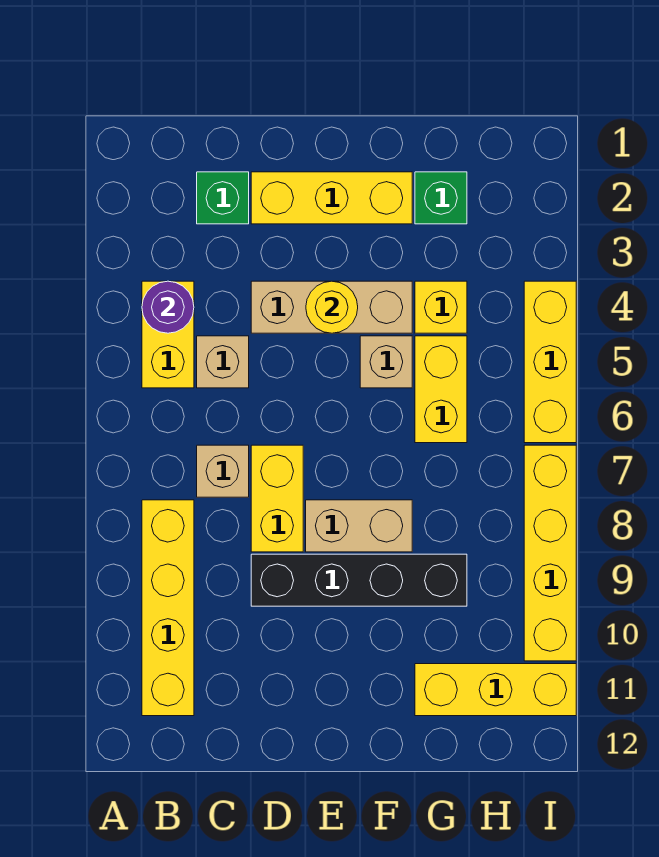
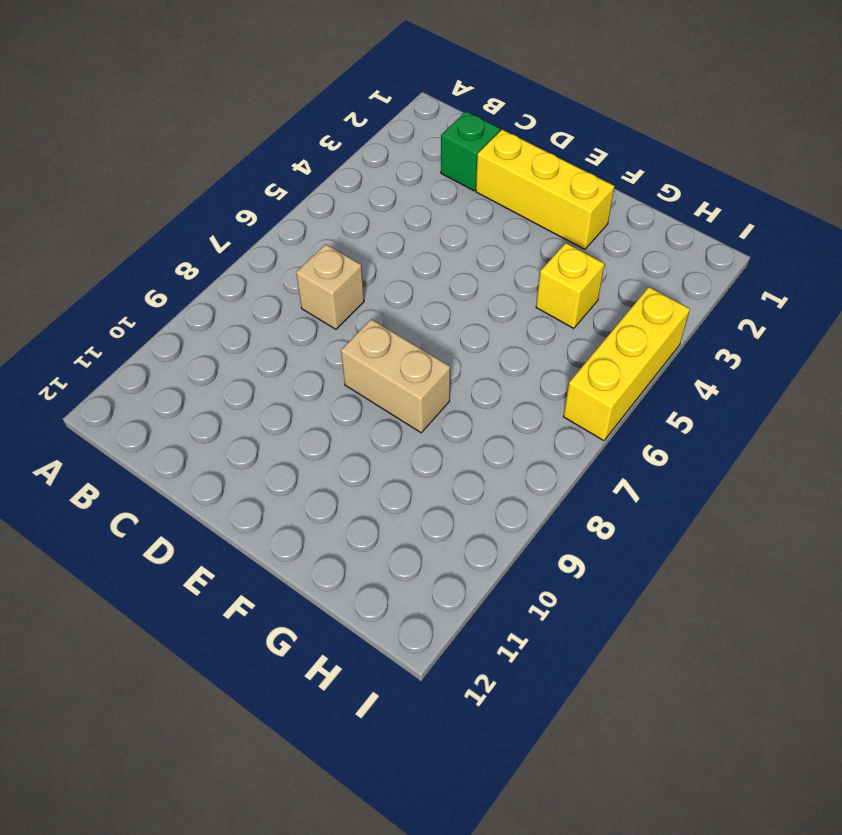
none -> yellow 1x2 brick [142,281,194,388]
none -> yellow 1x4 brick [142,500,194,716]
none -> tan 1x1 brick [197,336,249,388]

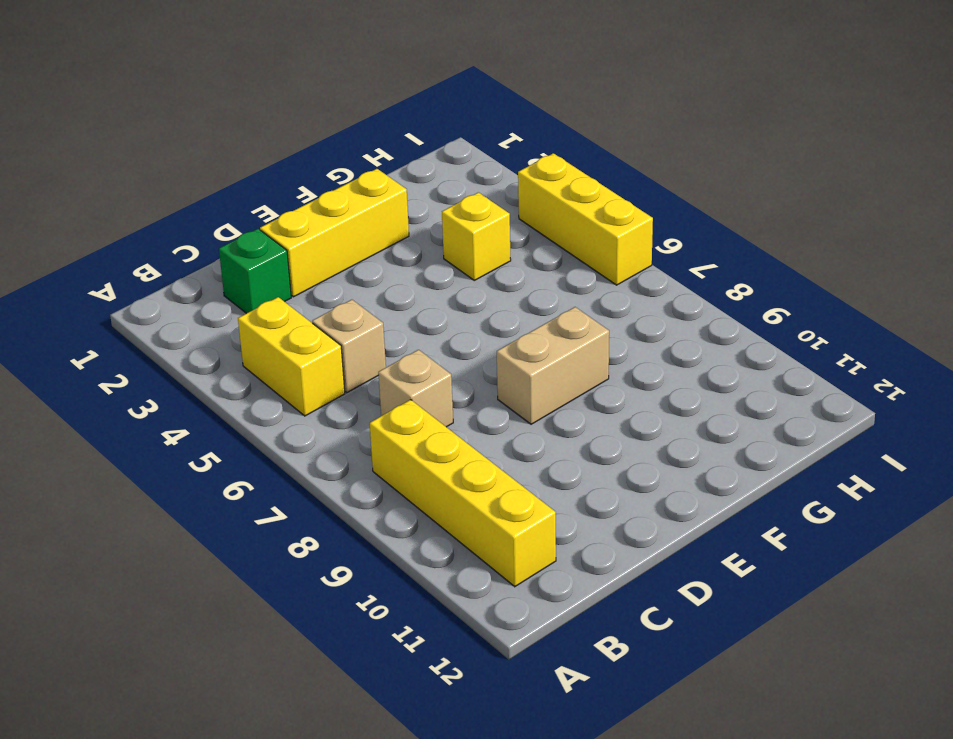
none -> tan 1x3 brick [251,281,412,333]
none -> yellow 1x2 brick [251,445,303,552]
none -> black 1x4 brick [251,554,467,606]

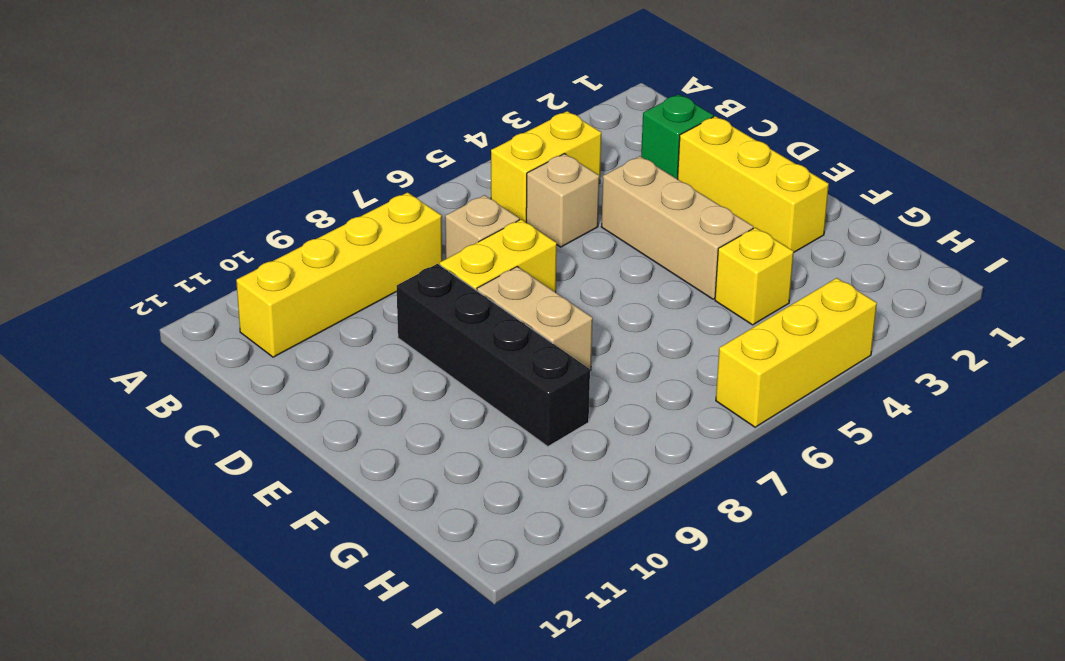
none -> tan 1x1 brick [360,336,412,388]
none -> green 1x1 brick [415,172,467,224]
none -> yellow 1x2 brick [415,336,467,443]

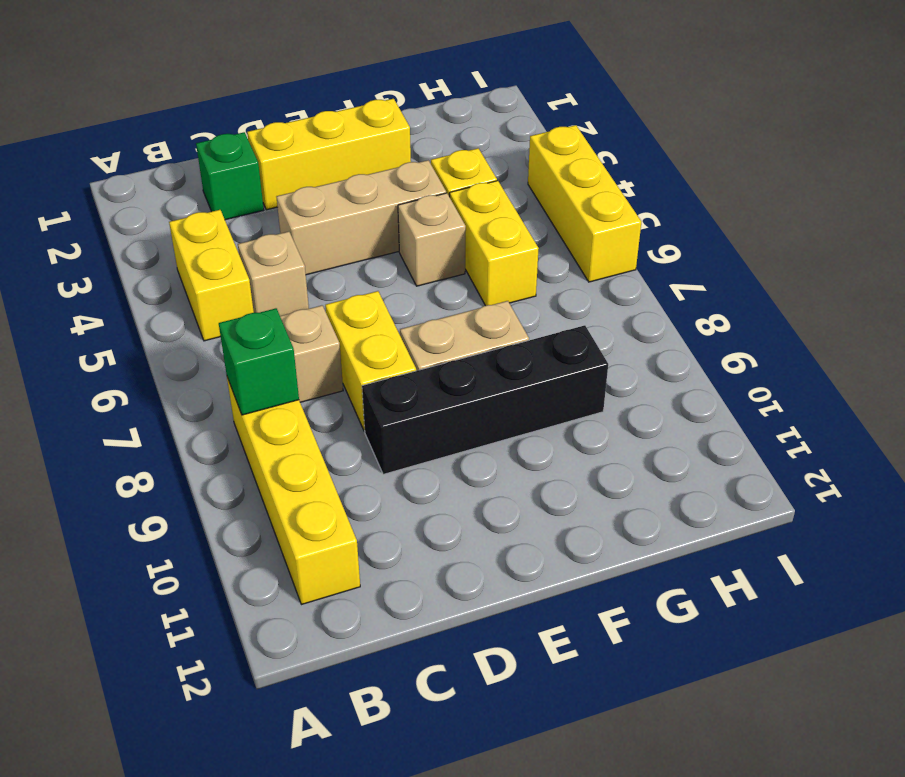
green 1x1 brick [219,308,299,415] -> green 1x1 brick moved to [415,172,467,224]
none -> yellow 1x3 brick [415,664,576,716]
none -> yellow 1x4 brick [524,445,576,661]
none -> purple 1x1 round brick [142,281,194,333]

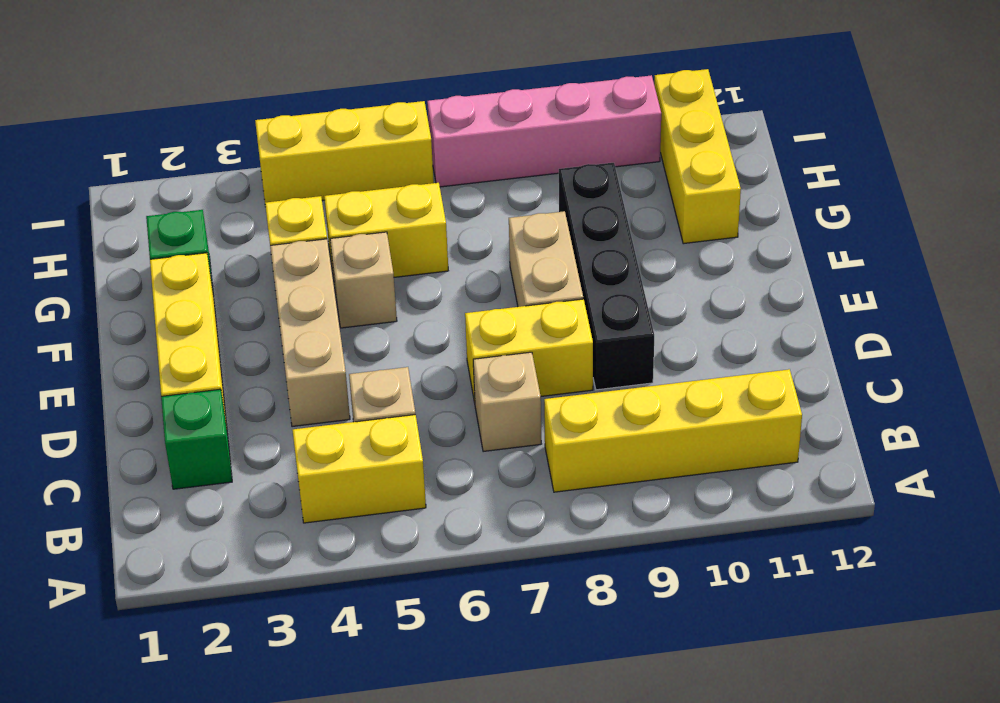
pink 1x4 brick [427,75,661,187] -> yellow 1x4 brick [524,445,576,661]
none -> purple 1x1 round brick [142,281,194,333]
none -> yellow 1x1 round brick [306,281,358,333]

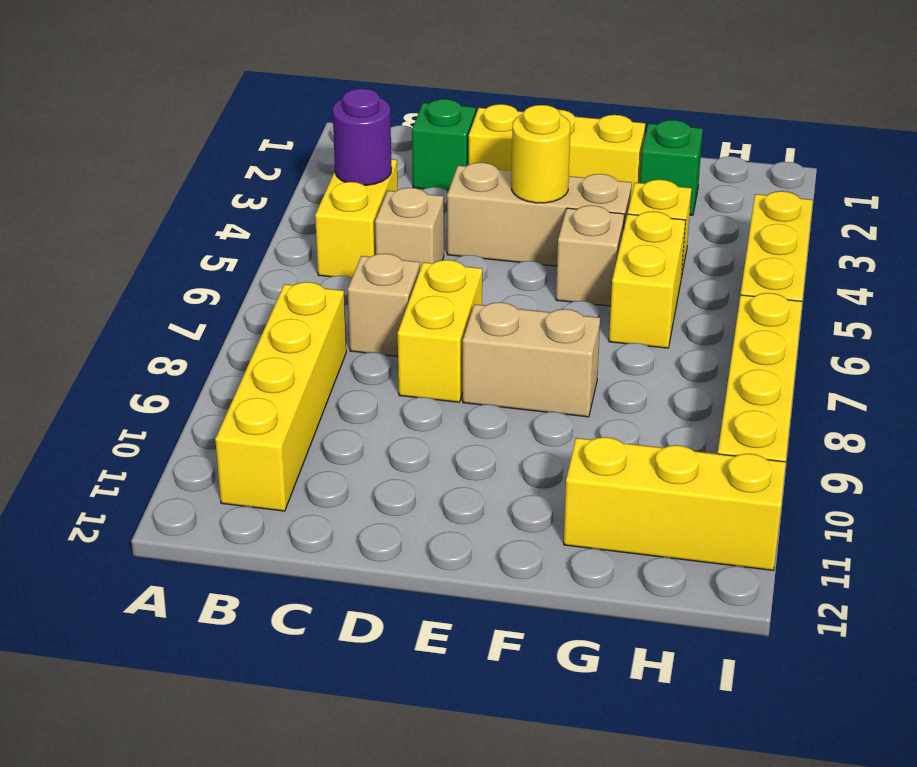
none -> black 1x4 brick [251,554,467,606]

